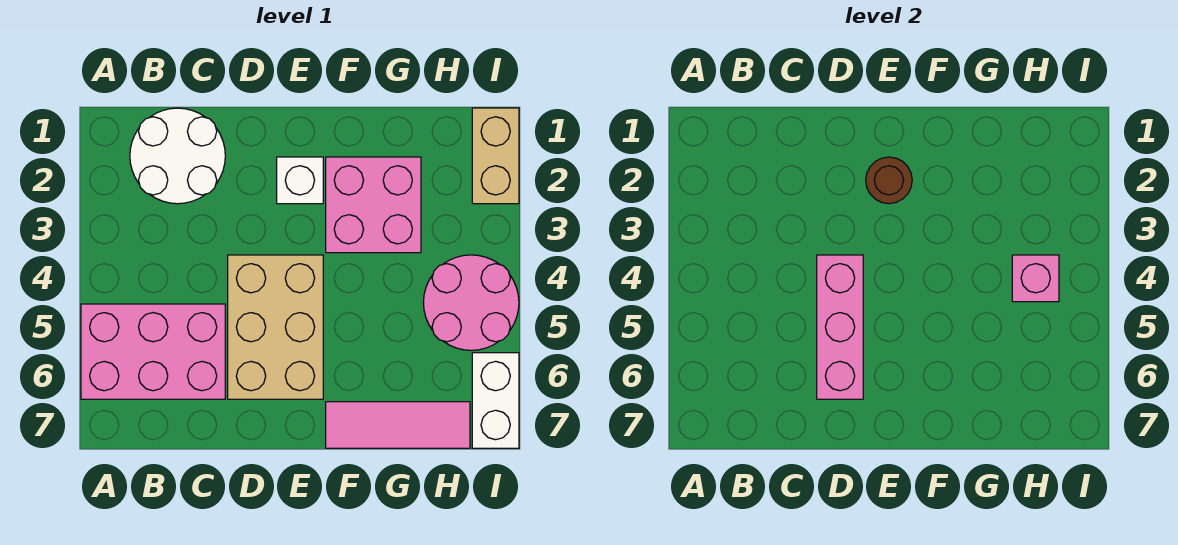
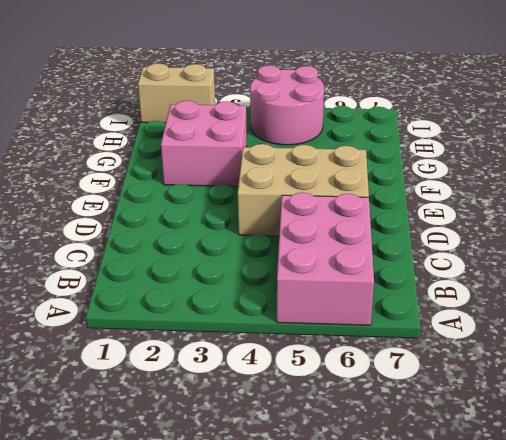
none -> white 2x2 round brick [130,108,225,204]
none -> white 1x1 brick [277,157,323,204]
none -> pink 1x3 tile [326,402,470,448]

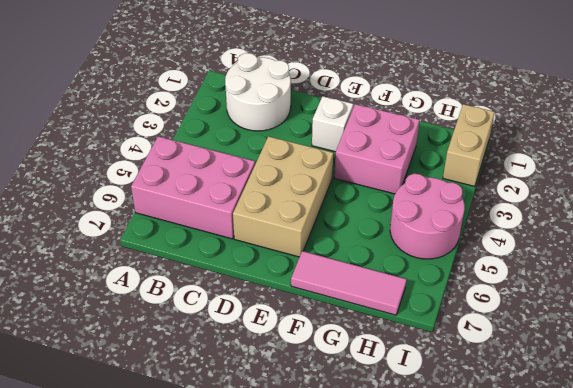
none -> white 1x2 brick [472,353,519,448]
none -> pink 1x3 brick [817,255,863,399]
none -> brown 1x1 round brick [866,157,912,204]

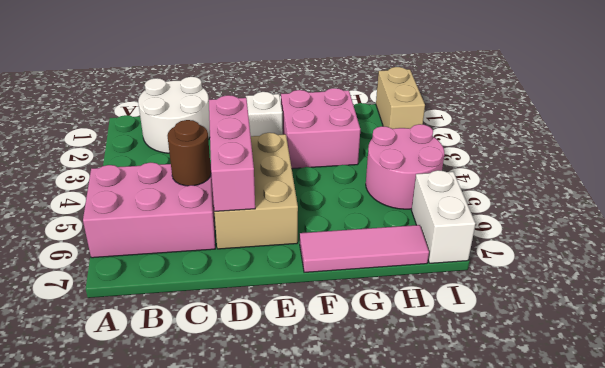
brown 1x1 round brick [167,120,211,186] -> brown 1x1 round brick moved to [866,157,912,204]
none -> pink 1x1 brick [1012,255,1059,302]

